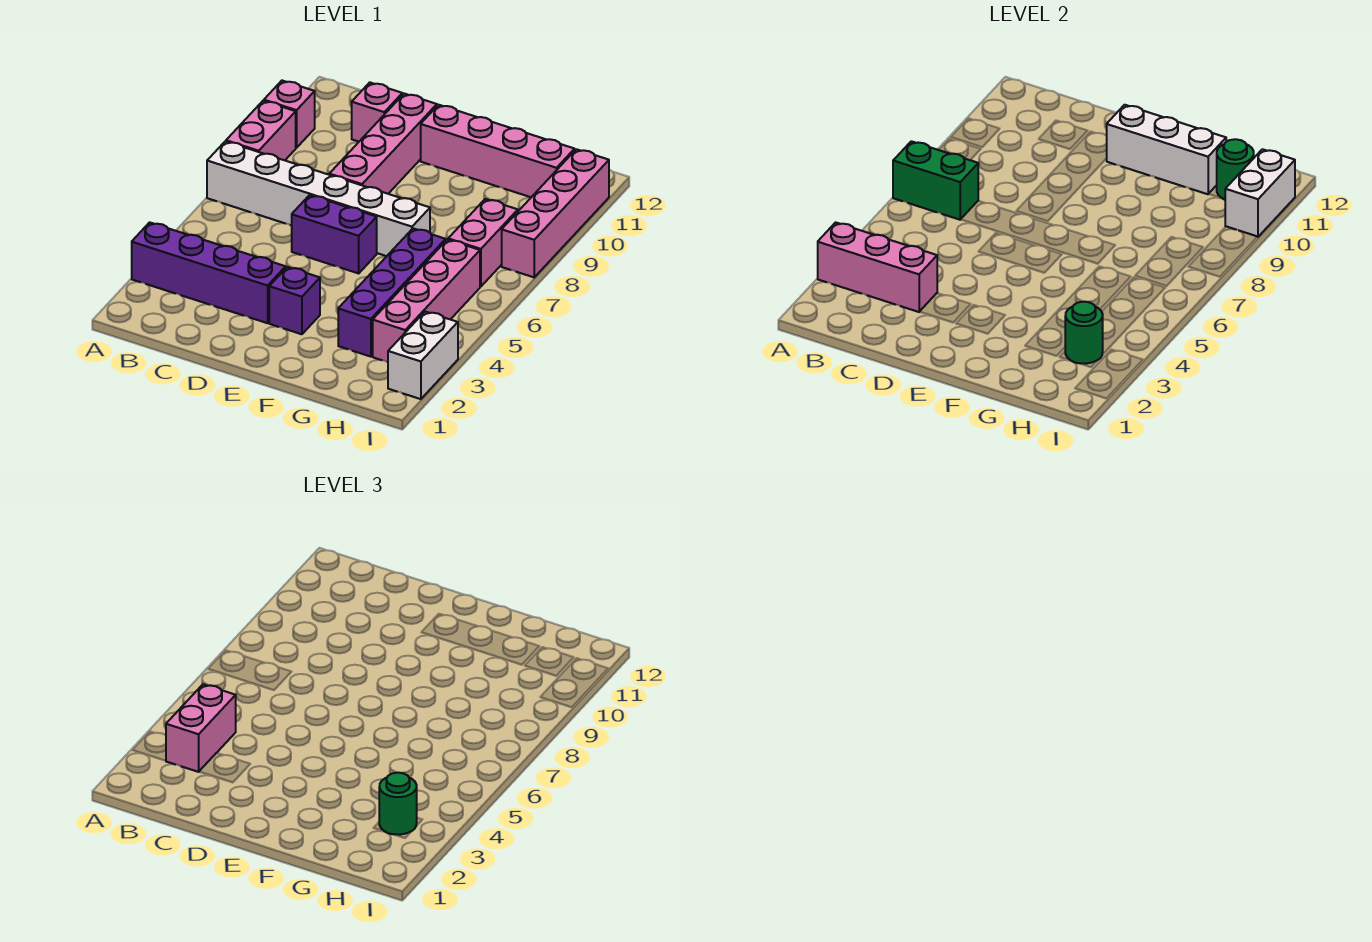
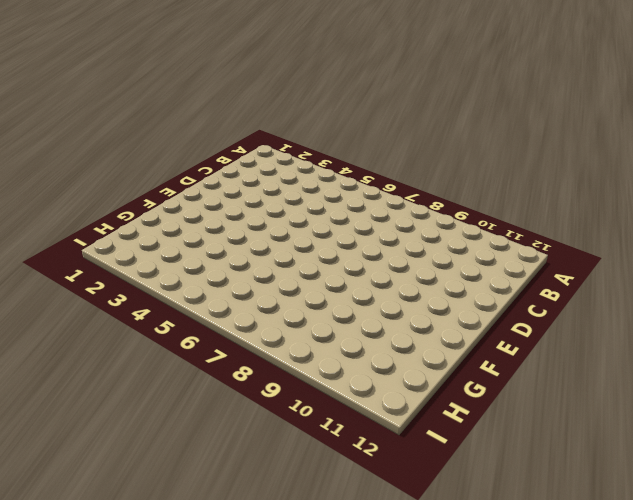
none -> purple 1x4 brick [132,222,286,323]
none -> white 1x6 brick [207,141,430,256]
none -> pink 1x2 brick [226,101,296,160]

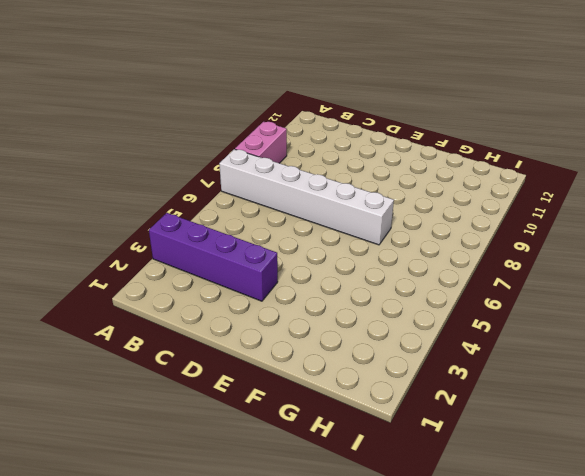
none -> pink 1x1 brick [264,81,315,148]
none -> pink 1x1 brick [352,83,402,142]
none -> purple 1x2 brick [292,195,377,273]

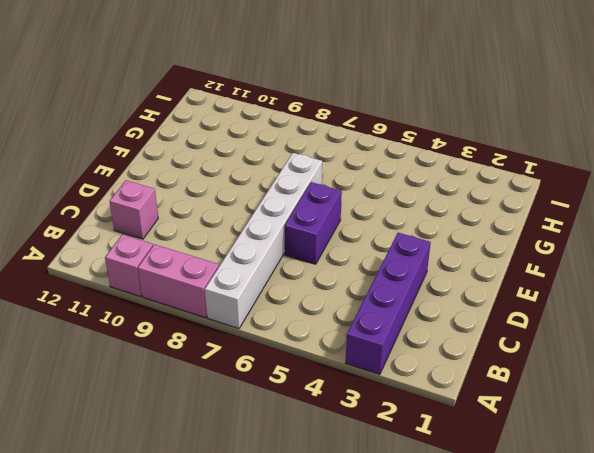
none -> pink 1x4 brick [329,94,437,194]
none -> purple 1x1 brick [269,267,320,334]
none -> pink 1x4 brick [421,105,575,197]

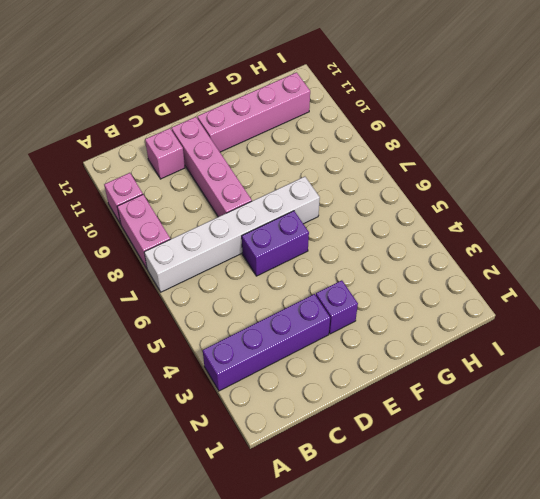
none -> purple 1x4 brick [338,228,446,357]
none -> pink 1x4 brick [373,240,480,362]
none -> pink 1x2 brick [448,199,518,287]

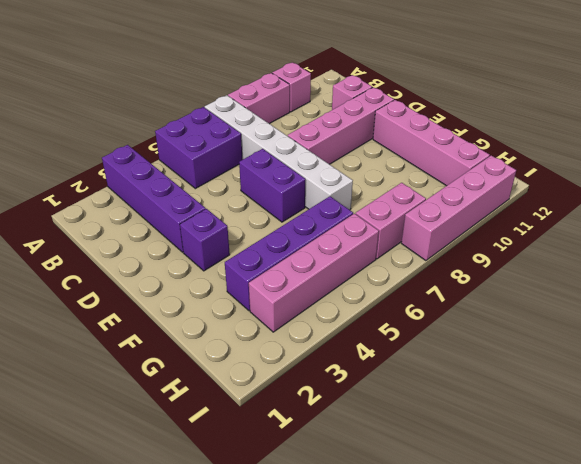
purple 2x2 brick [155,107,243,189] -> none
none -> white 1x2 brick [388,312,458,399]
none -> pink 1x3 brick [818,222,937,312]
none -> green 1x2 brick [893,141,978,220]

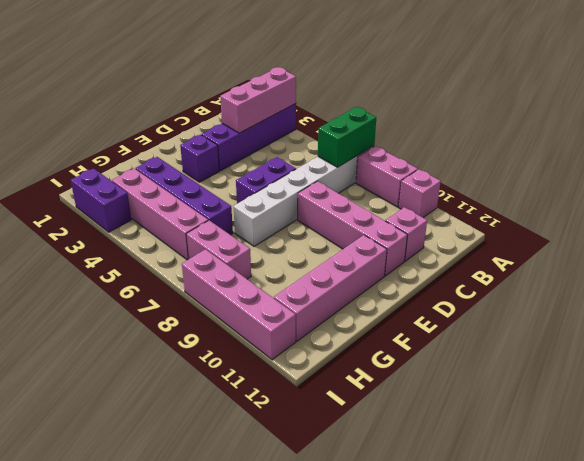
purple 1x2 brick [71,168,132,232] -> white 1x2 brick [388,312,458,399]
none -> white 1x3 brick [1106,105,1226,194]
none -> green 1x1 round brick [1065,302,1103,364]
none -> green 1x1 round brick [1217,139,1254,200]

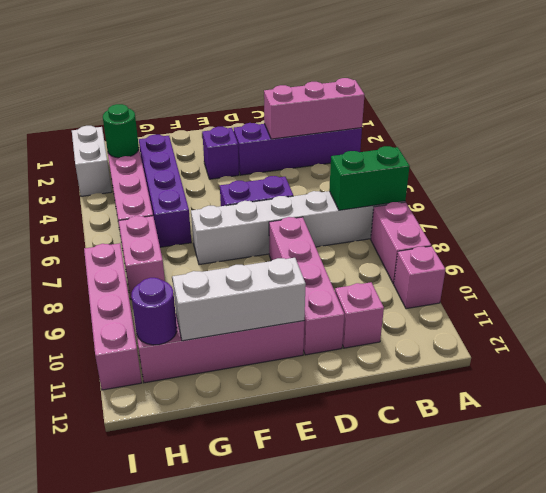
purple 1x1 round brick [131,278,177,345] -> green 1x1 round brick [1217,139,1254,200]
none -> white 1x2 brick [1225,149,1295,237]
none -> pink 1x2 brick [166,684,236,772]
none -> green 1x1 round brick [379,773,417,835]

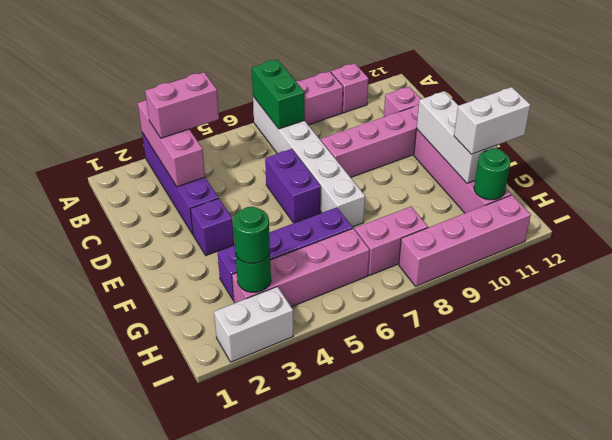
white 1x2 brick [454,87,530,154] -> white 1x2 brick moved to [1225,149,1295,237]

